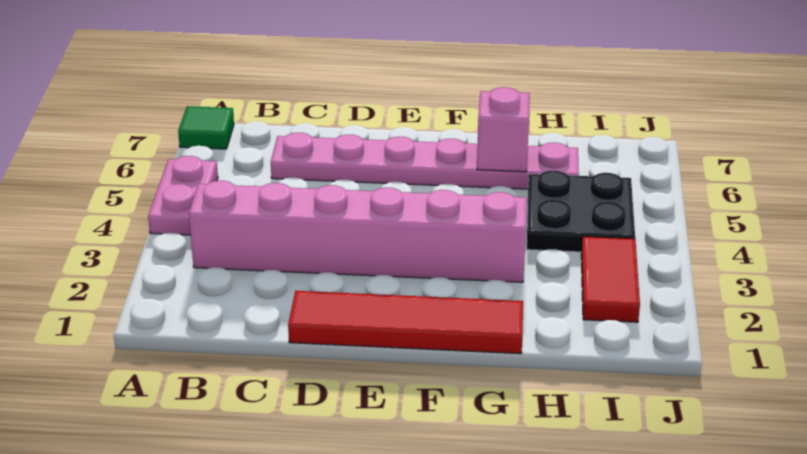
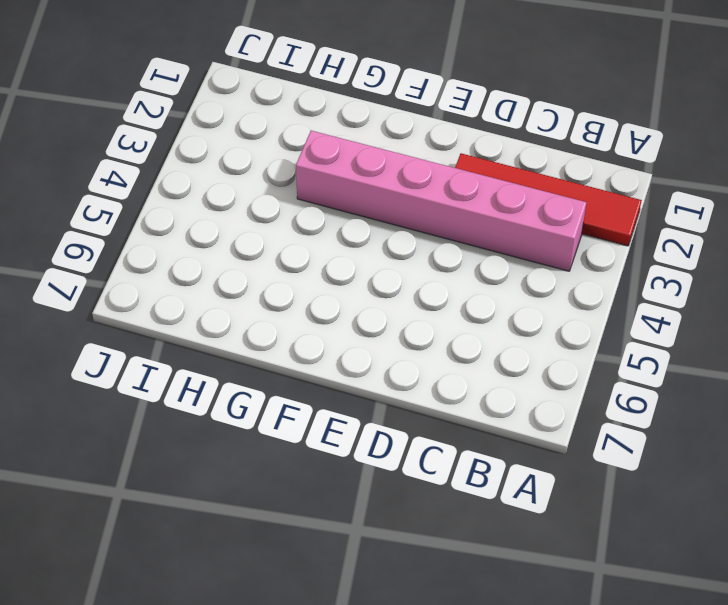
red 1x4 tile [455,153,642,246] -> red 1x4 tile moved to [288,291,523,354]
none -> pink 1x2 plate [148,156,218,235]
none -> green 1x1 tile [178,106,234,149]

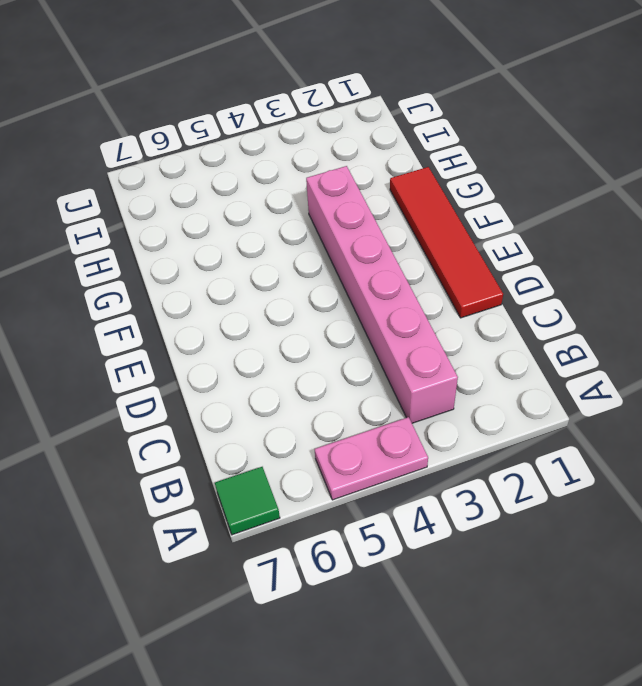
none -> pink 1x6 plate [271,133,579,189]
none -> black 2x2 plate [527,171,635,252]

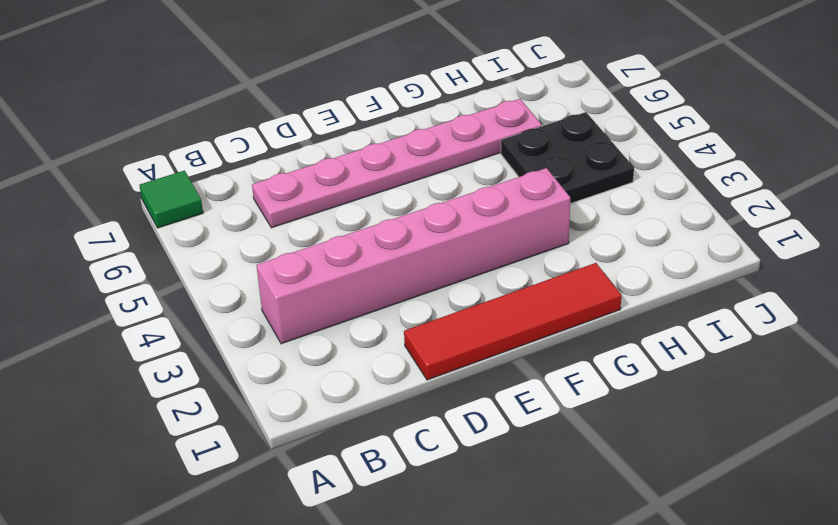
none -> pink 1x2 plate [148,156,218,235]
none -> red 1x2 tile [581,236,640,322]

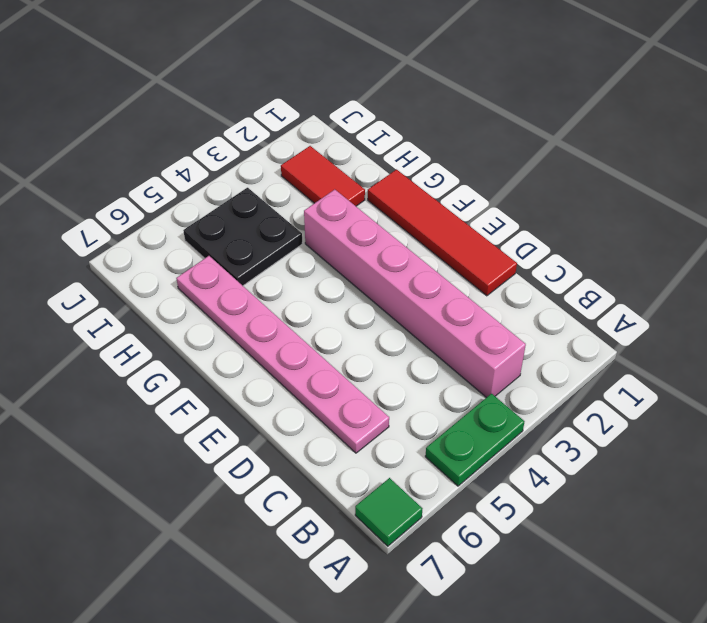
green 1x2 plate [425,394,524,486] -> pink 1x2 plate [148,156,218,235]
red 1x2 tile [281,146,365,206] -> red 1x2 tile turned to [581,236,640,322]
none -> pink 1x1 brick [477,87,530,172]

